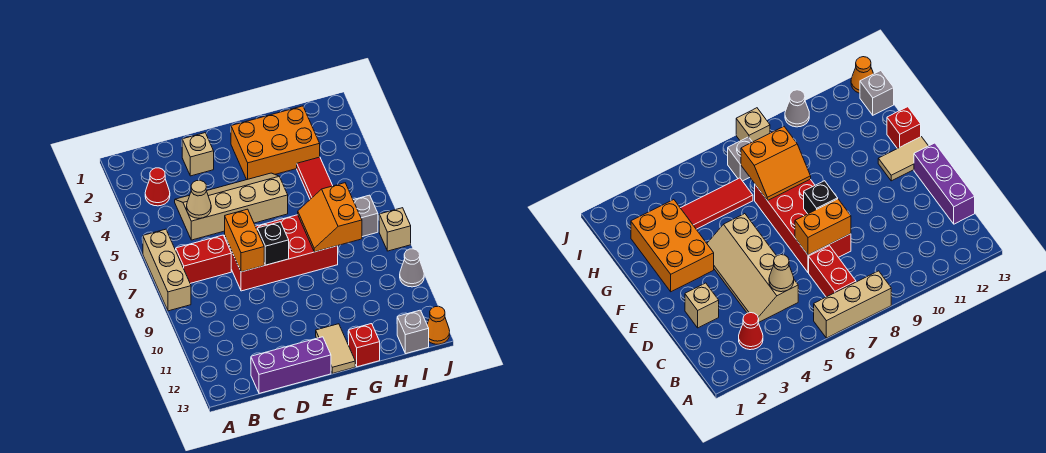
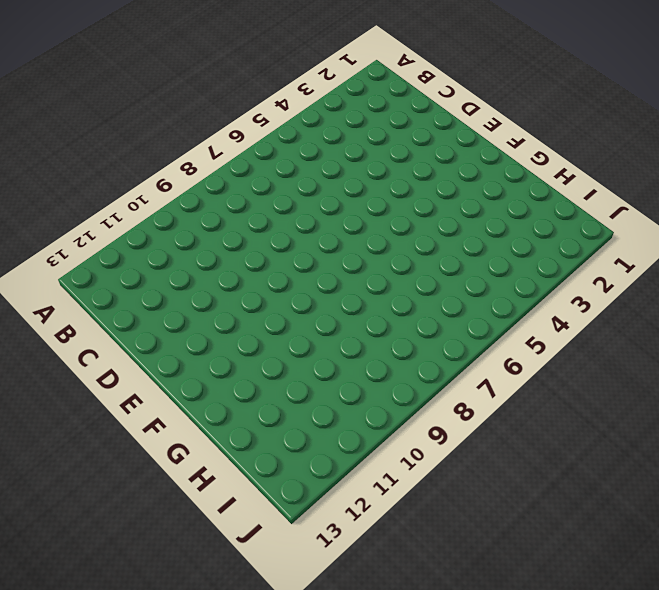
none -> tan 1x3 brick [143,229,191,311]
none -> red 1x1 cone [145,168,170,206]
none -> red 1x2 brick [175,235,231,283]

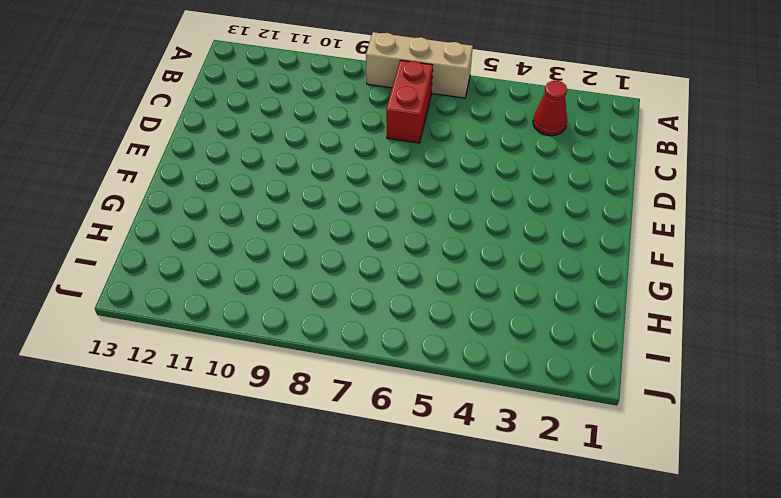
none -> tan 2x4 slope [175,173,288,240]
none -> purple 1x3 brick [251,337,331,393]
none -> tan 1x1 brick [182,133,214,176]

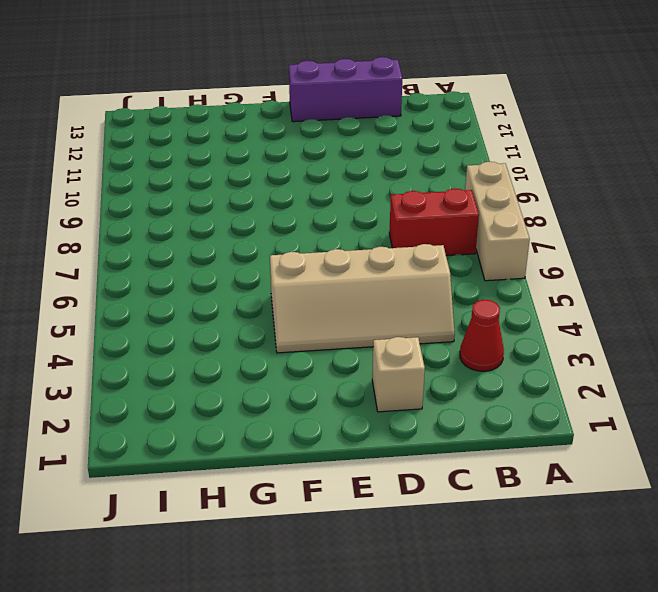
none -> red 2x4 brick [225,215,338,291]
none -> orange 2x3 brick [231,106,320,180]
none -> tan 1x2 tile [316,324,355,373]

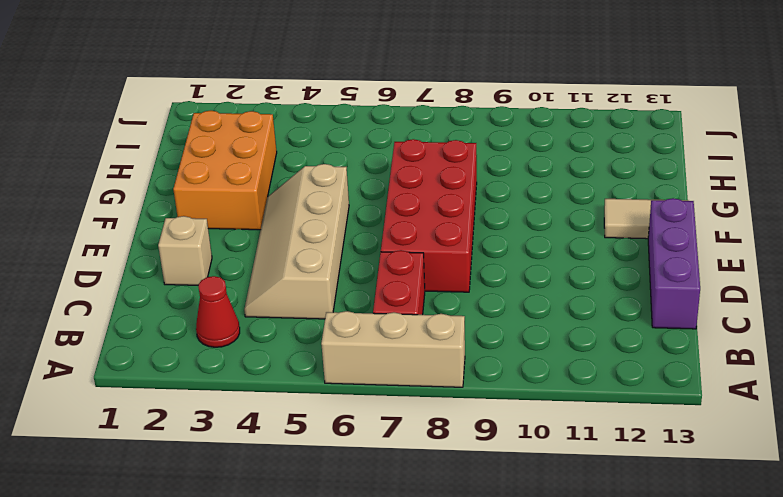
none -> red 1x1 brick [349,324,380,367]
none -> red 1x3 tile [297,157,333,199]
none -> grey 1x1 brick [353,195,378,237]

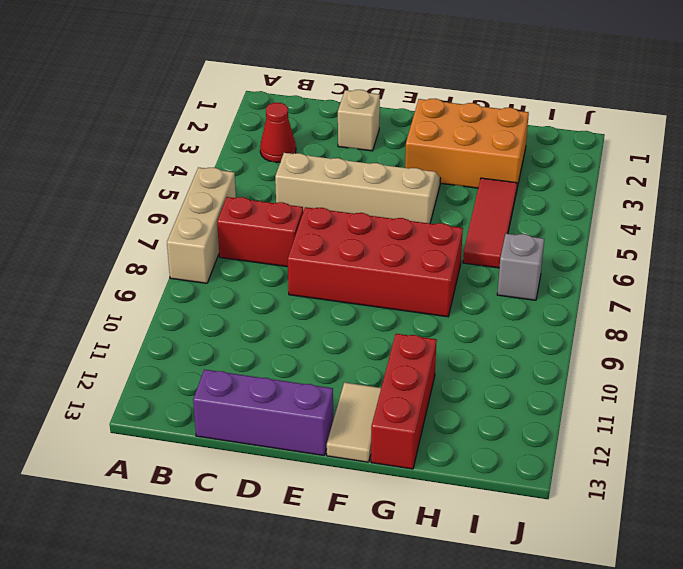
red 1x3 brick [371,334,437,469] -> red 1x1 brick [349,324,380,367]
none -> grey 1x1 brick [397,310,429,354]
none -> tan 1x1 brick [379,208,411,251]
none -> grey 1x1 cone [400,249,424,287]

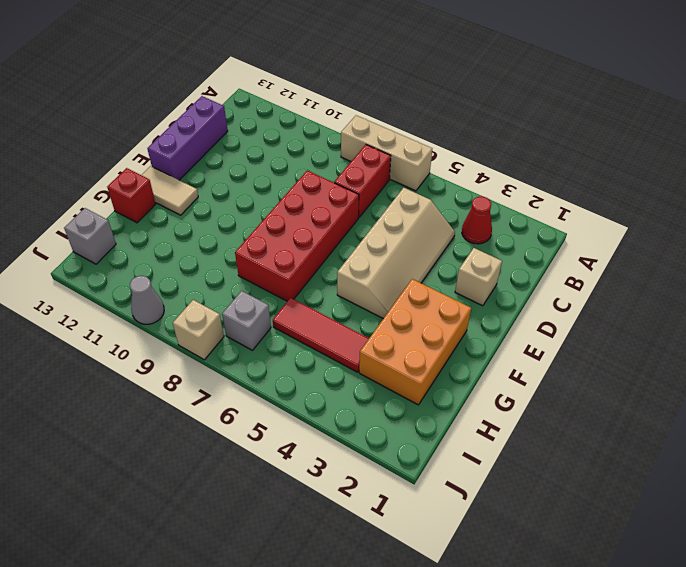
none -> orange 1x1 cone [427,306,450,344]
none -> tan 1x1 cone [187,180,211,218]
none -> orange 1x2 brick [225,209,264,272]

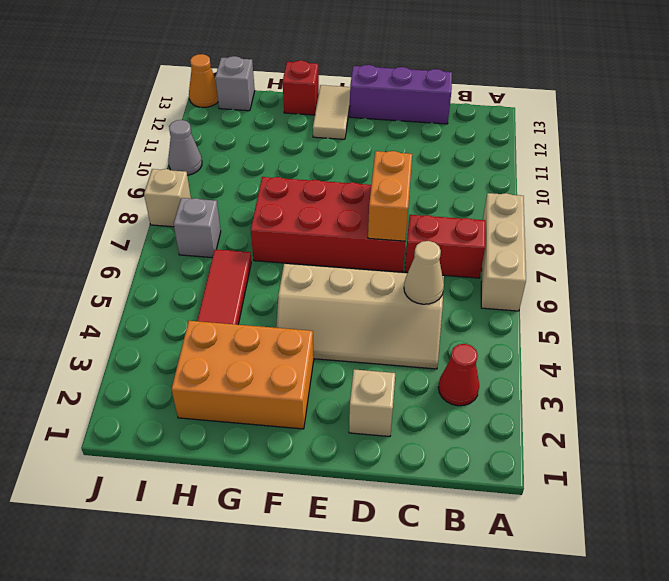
none -> black 1x1 brick [257,222,289,265]
none -> orange 2x2 slope [298,183,362,252]

